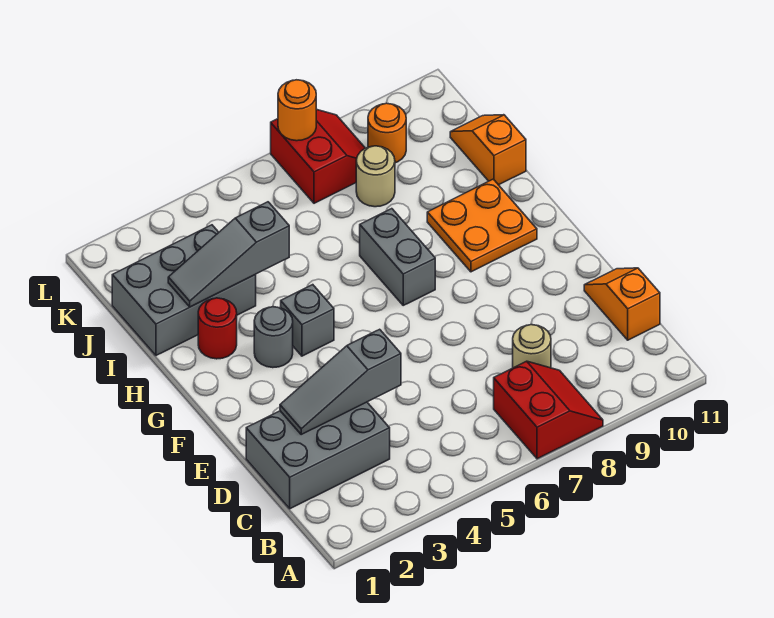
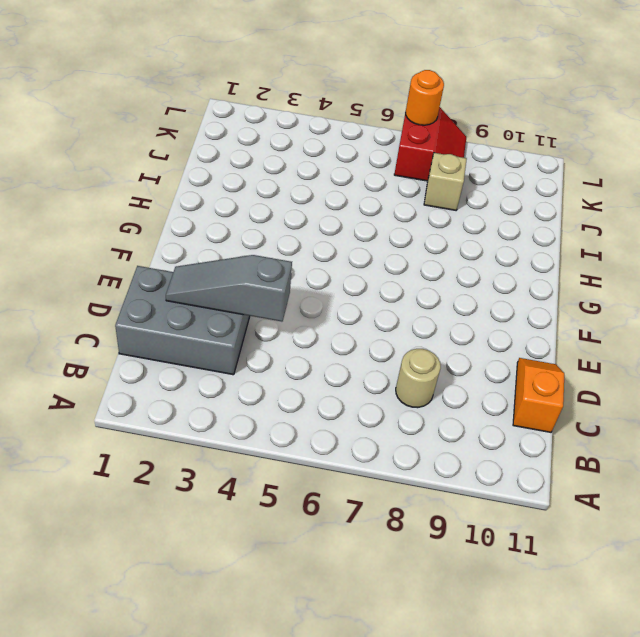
tan 1x1 brick [424,153,467,210] -> tan 1x1 round brick [356,146,395,207]
none -> red 2x2 slope [494,361,603,459]
none -> grey 1x1 round brick [254,307,293,368]
none -> grey 1x1 brick [281,285,334,356]

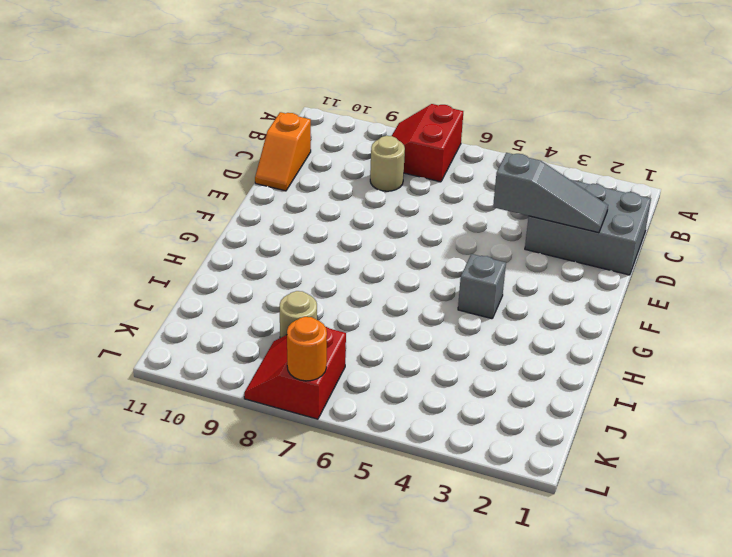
none -> grey 1x1 round brick [254,307,293,368]
none -> grey 1x2 brick [360,209,435,305]
none -> orange 2x2 plate [427,179,537,272]

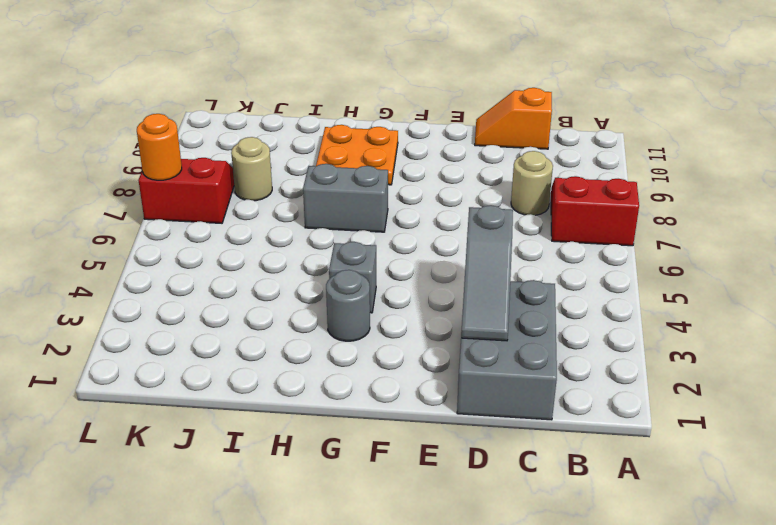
none -> red 1x1 round brick [198,298,237,359]
none -> grey 2x3 brick [112,225,256,355]
none -> orange 1x2 slope [450,115,526,185]

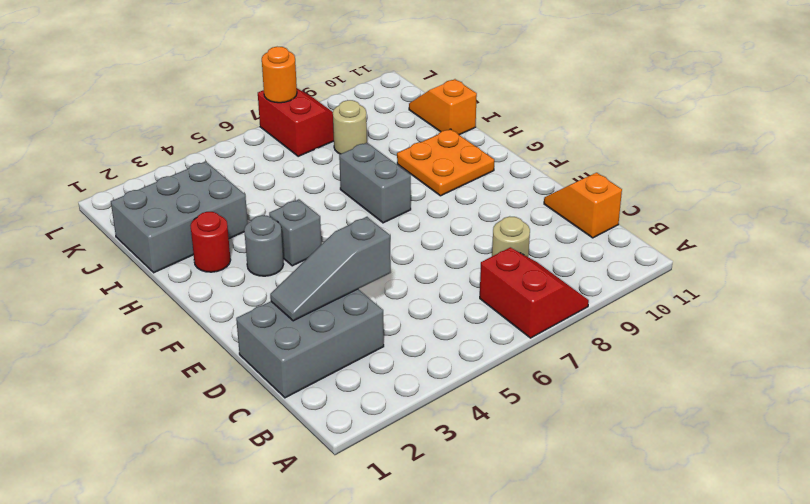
none -> orange 1x1 round brick [368,103,406,163]
none -> grey 1x3 slope [168,202,289,307]

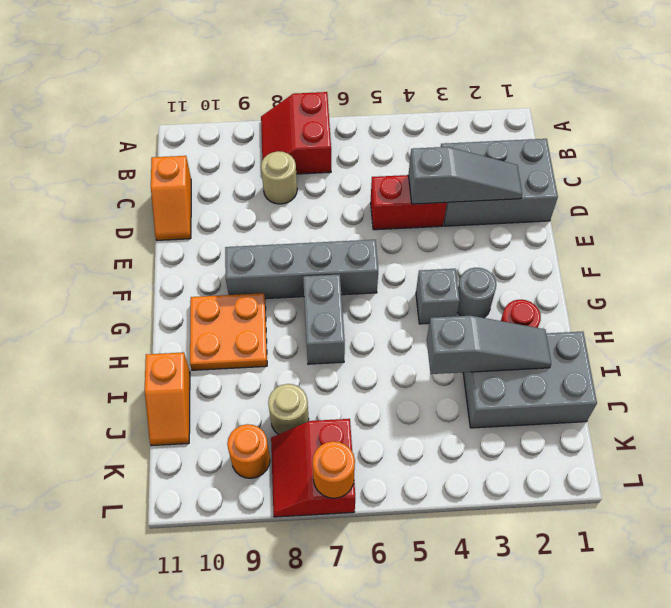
red 1x2 brick [371,175,447,230] -> none
grey 1x4 brick [225,240,378,299] -> none

